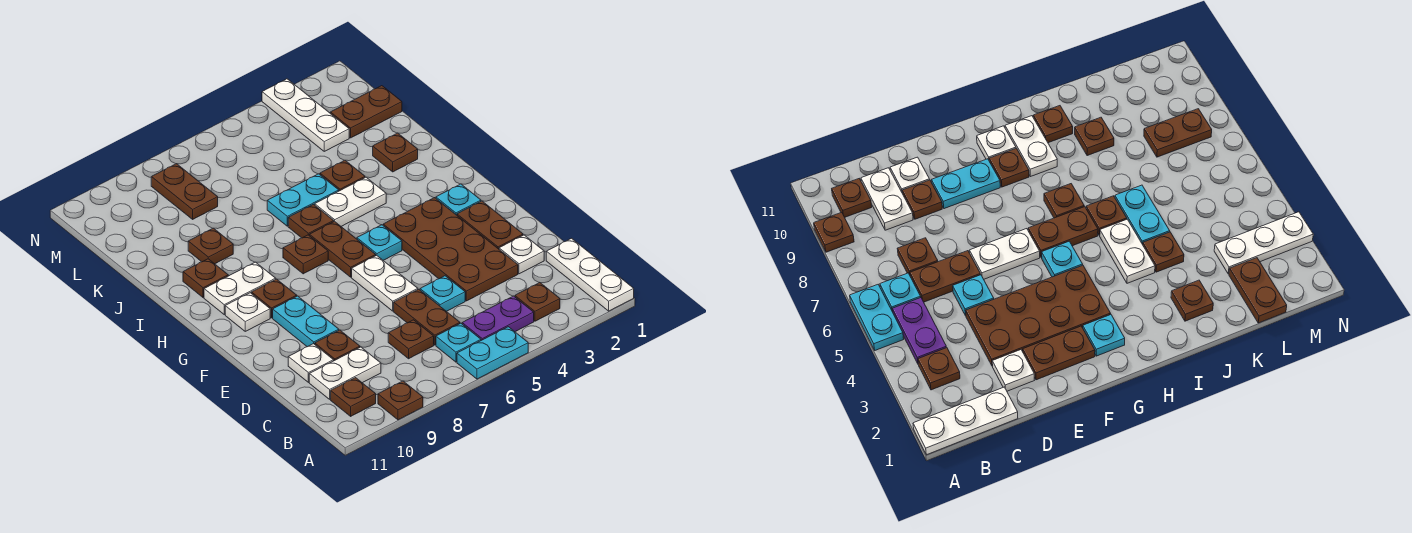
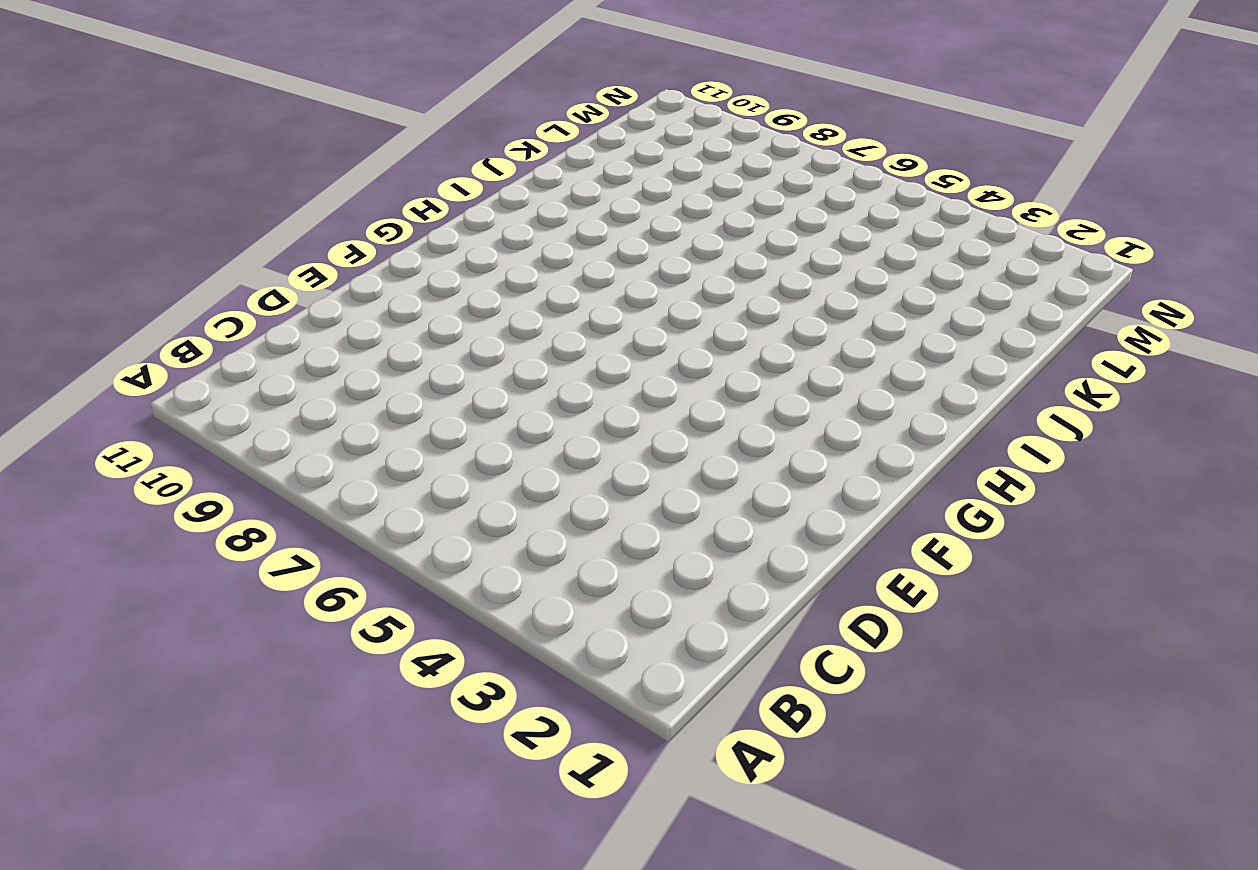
none -> white 1x3 plate [546,238,634,311]
none -> cyan 1x2 plate [457,327,528,379]
none -> brown 1x1 plate [378,381,423,420]
none -> brown 1x1 plate [515,283,560,321]

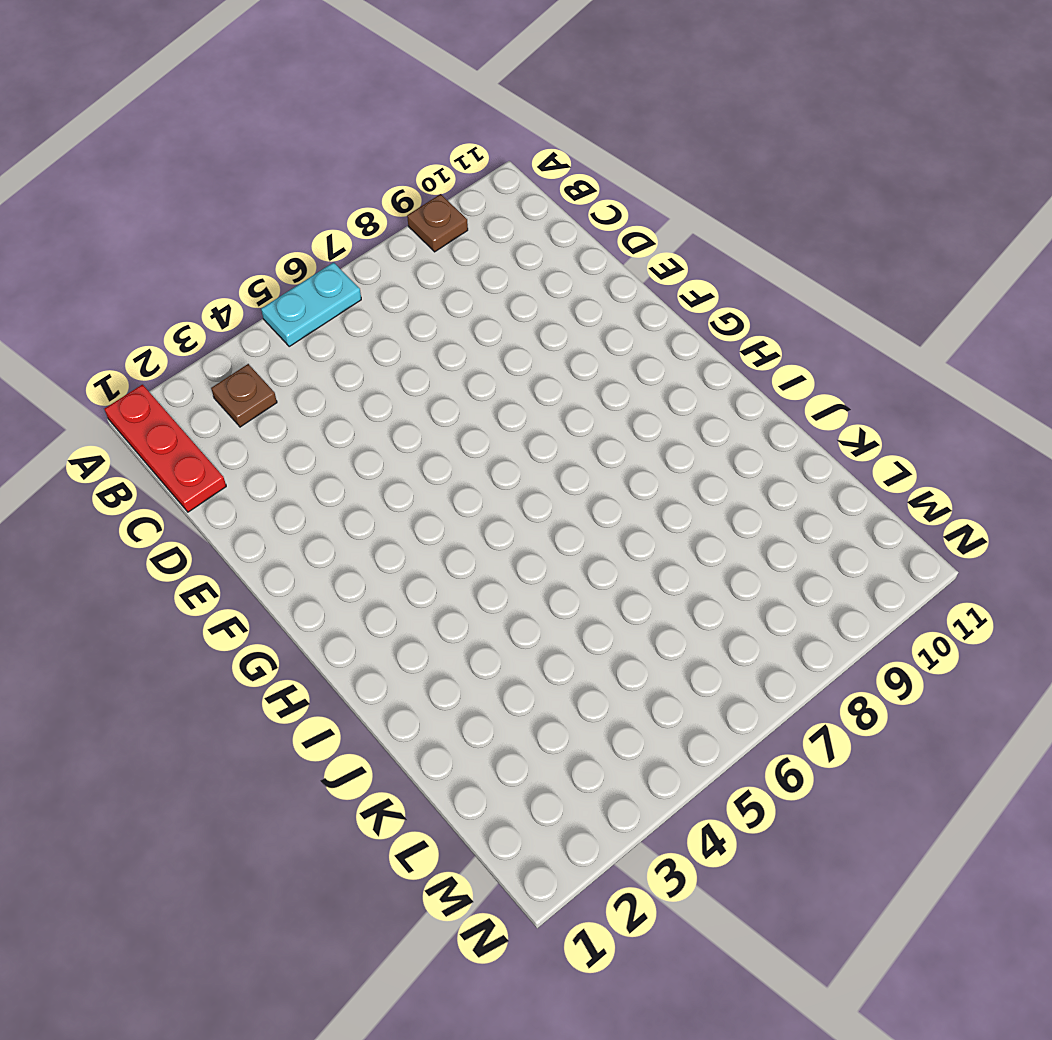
red 1x3 plate [105,385,226,512] -> white 1x3 plate [546,238,634,311]
none -> purple 1x2 plate [462,296,534,340]
none -> cyan 1x1 plate [436,323,481,362]
none -> brown 1x1 plate [331,378,376,416]
none -> brown 1x2 plate [394,289,460,345]

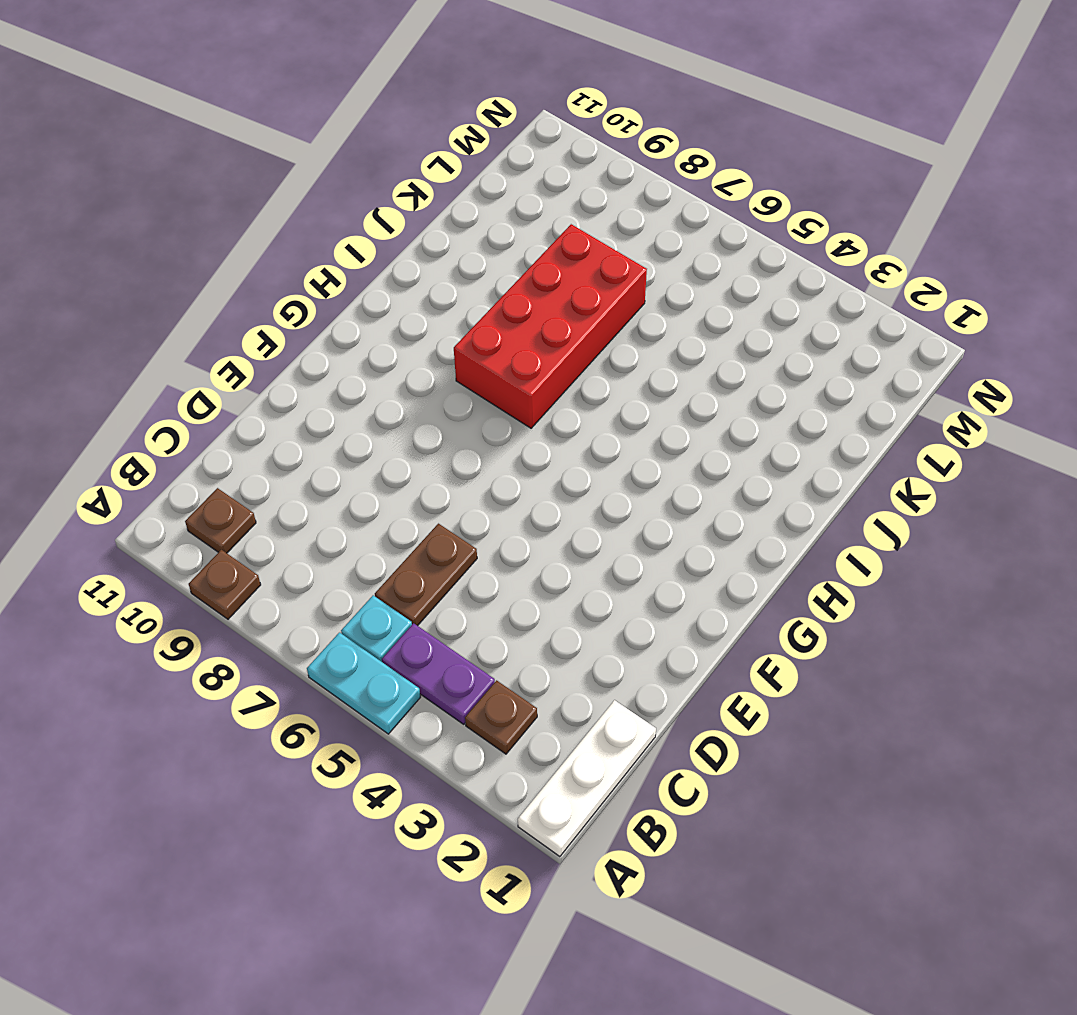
red 2x4 brick [454,224,647,428] -> brown 1x1 plate [283,235,328,274]
none -> brown 1x1 plate [388,320,434,359]
none -> white 1x2 plate [309,347,381,399]
none -> white 1x1 plate [499,235,544,274]
none -> brown 2x4 plate [383,198,518,301]

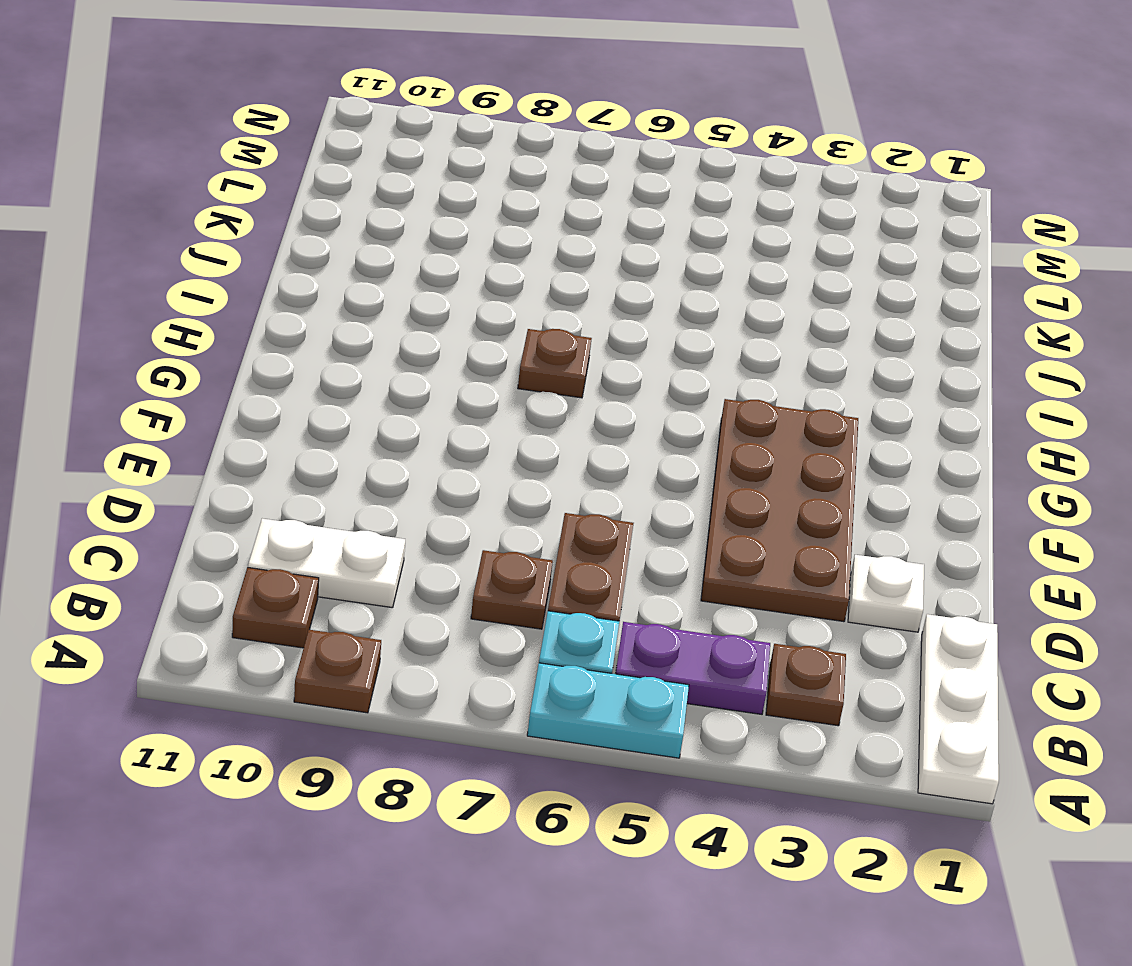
none -> cyan 1x1 plate [420,276,465,311]
none -> brown 1x1 plate [315,330,360,361]
none -> white 1x1 plate [288,344,334,382]
none -> brown 1x2 plate [457,201,523,249]

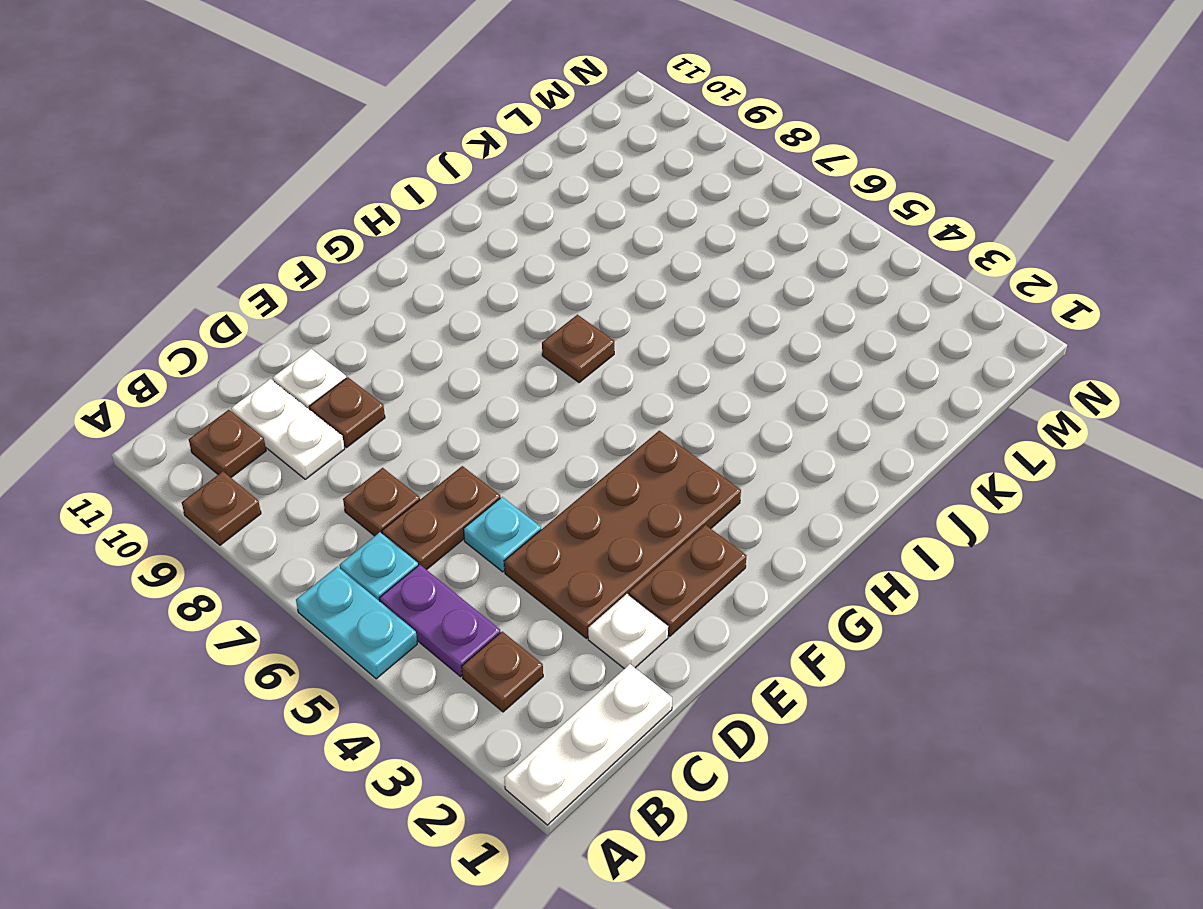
none -> white 1x2 plate [352,255,418,311]
none -> cyan 1x2 plate [273,296,339,347]
none -> cyan 1x1 plate [436,184,481,215]
none -> cyan 1x1 plate [357,225,402,260]

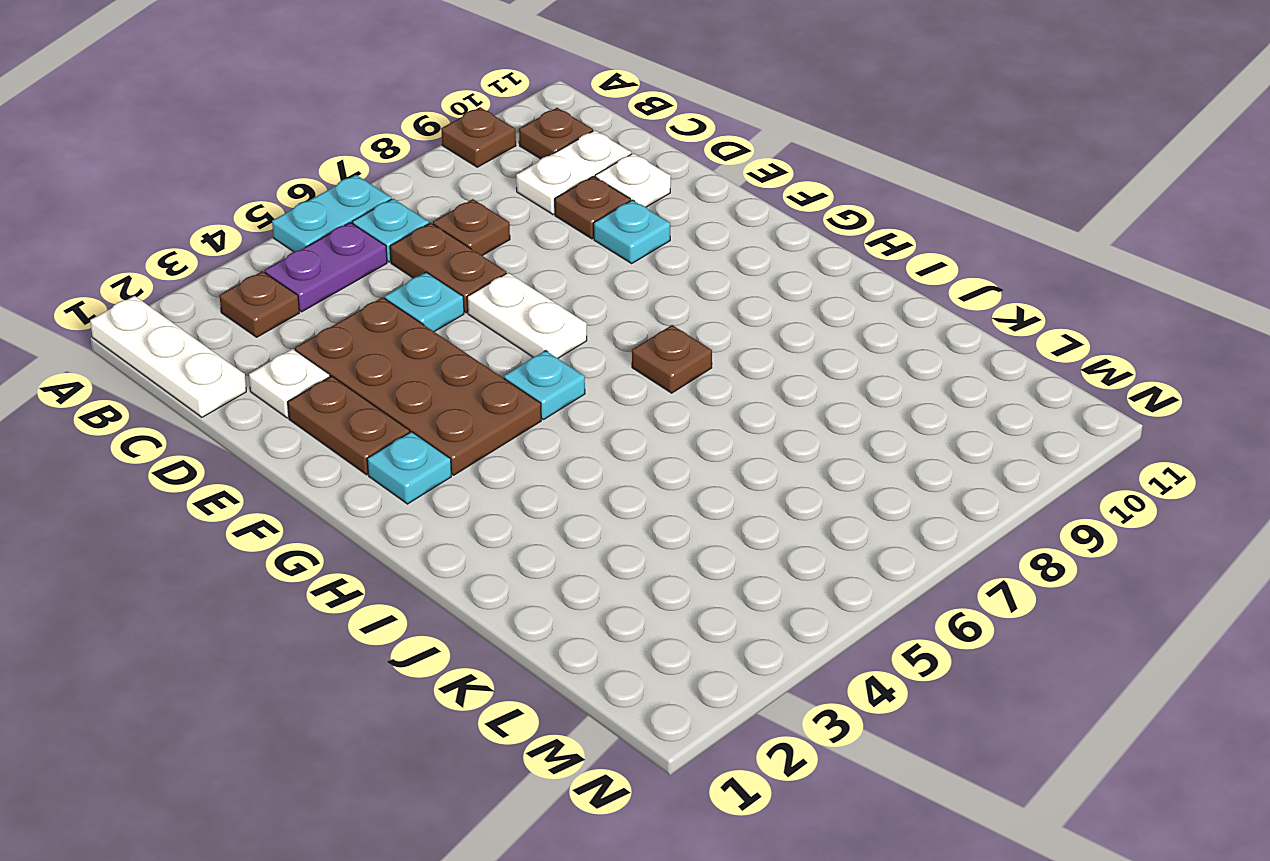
cyan 1x1 plate [594,200,670,263] -> cyan 1x2 plate [273,296,339,347]
none -> brown 1x2 plate [309,221,376,277]
none -> brown 1x1 plate [252,279,297,318]
none -> white 1x1 plate [225,293,270,331]
none -> white 1x2 plate [204,262,276,314]

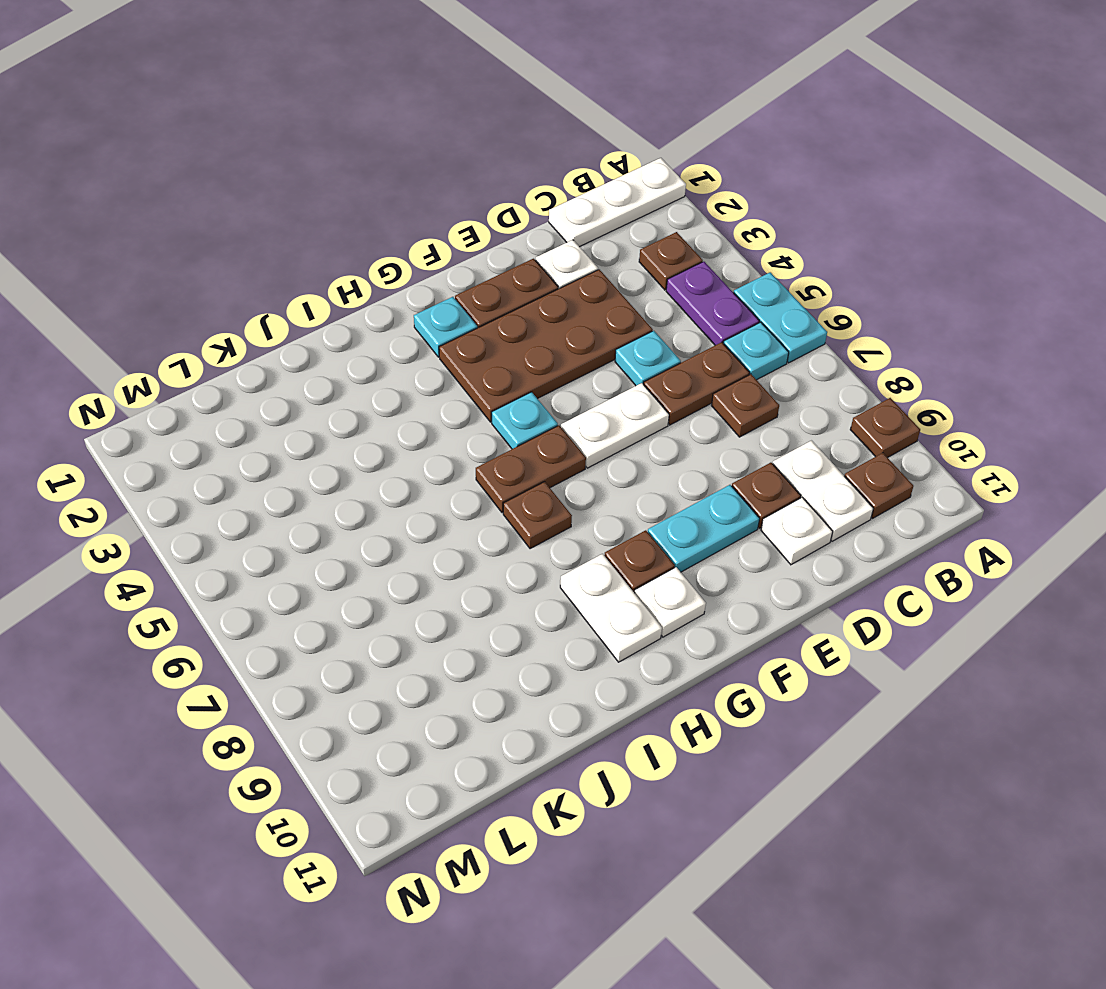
none -> white 1x2 plate [315,177,386,226]
none -> brown 1x1 plate [288,204,334,238]
none -> brown 1x1 plate [183,259,228,298]
none -> brown 1x1 plate [373,133,418,172]

